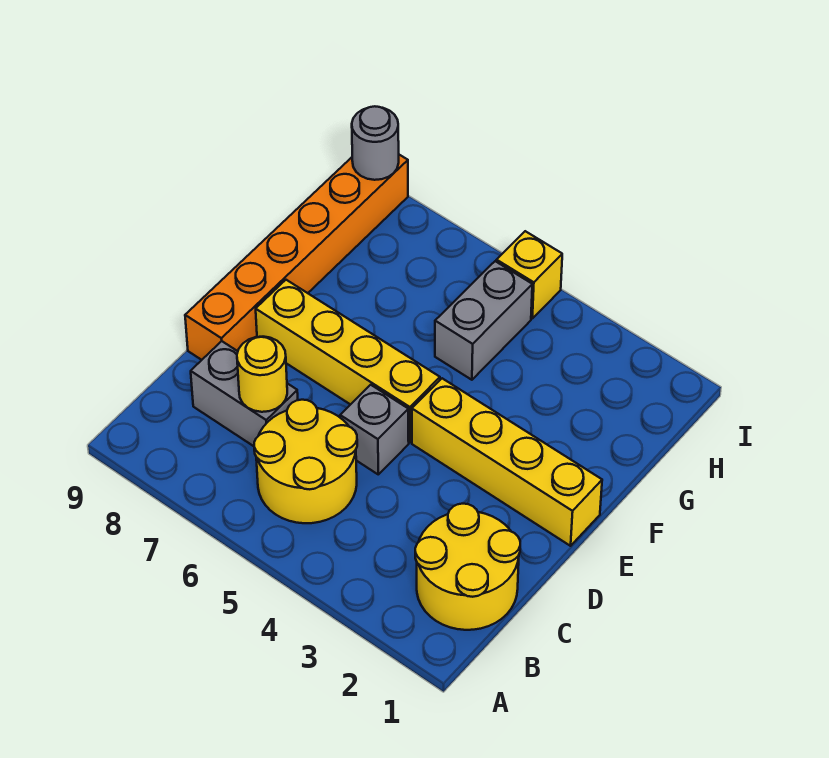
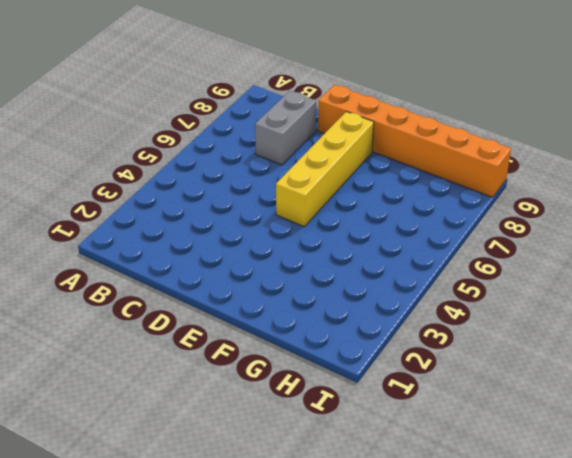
none -> yellow 2x2 round brick [415,504,520,630]
none -> yellow 2x2 round brick [254,400,357,523]

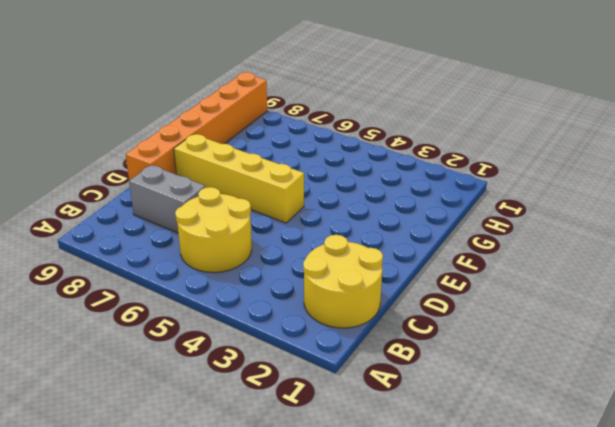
none -> grey 1x1 brick [340,385,409,474]
none -> yellow 1x4 brick [412,378,602,546]

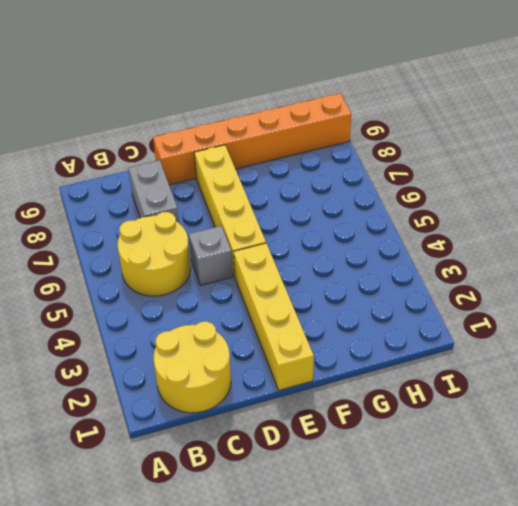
none -> grey 1x2 brick [435,261,532,380]
none -> yellow 1x1 brick [496,231,562,318]

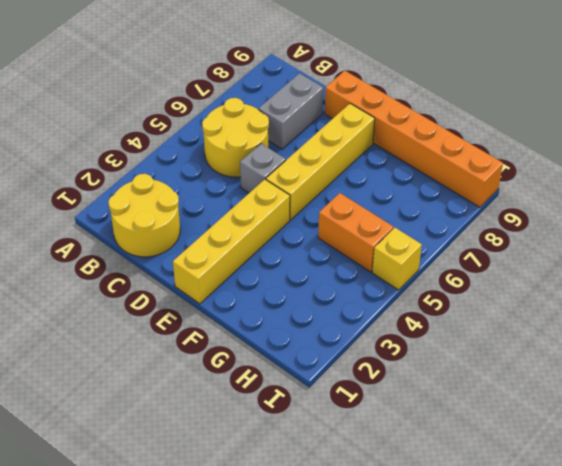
orange 1x2 brick [318,193,393,272] -> grey 1x2 brick [435,261,532,380]
none -> yellow 1x1 round brick [237,337,287,412]
none -> grey 1x1 round brick [352,106,399,180]

